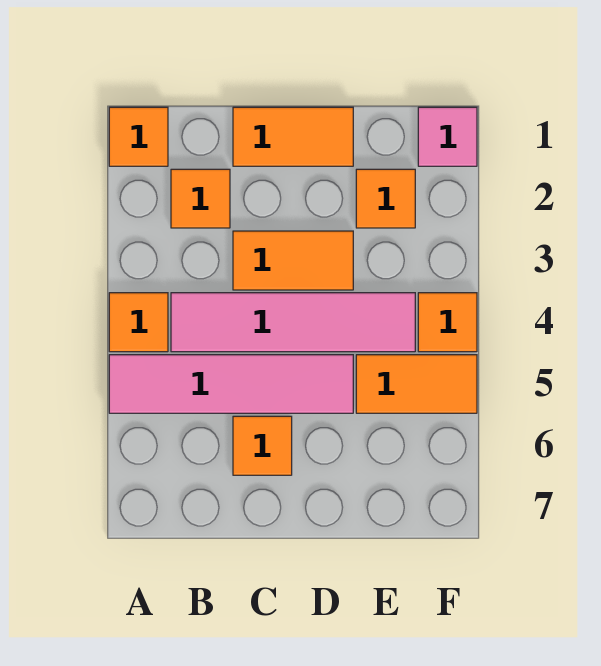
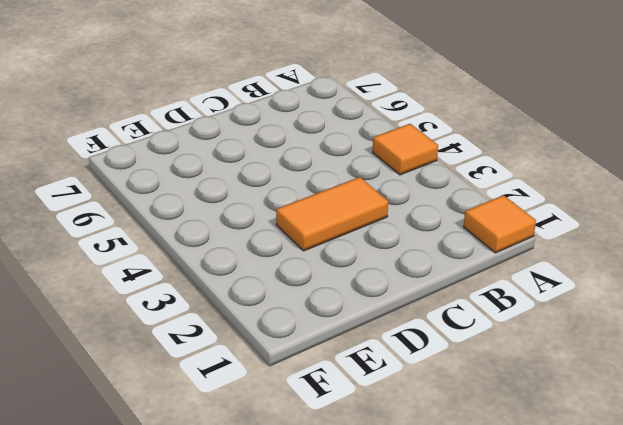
none -> pink 1x4 tile [109,355,353,413]
none -> orange 1x1 tile [171,169,230,228]
none -> pink 1x4 tile [171,293,415,352]

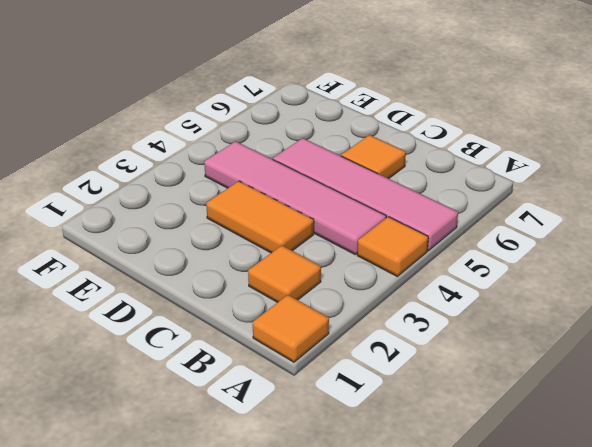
none -> orange 1x2 tile [233,107,353,166]
none -> orange 1x1 tile [356,169,415,228]
none -> orange 1x2 tile [356,355,477,413]

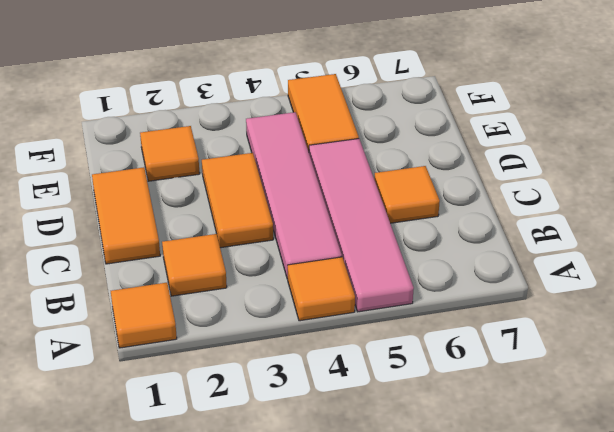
none -> pink 1x1 tile [418,107,477,166]
none -> orange 1x1 tile [418,293,477,352]

